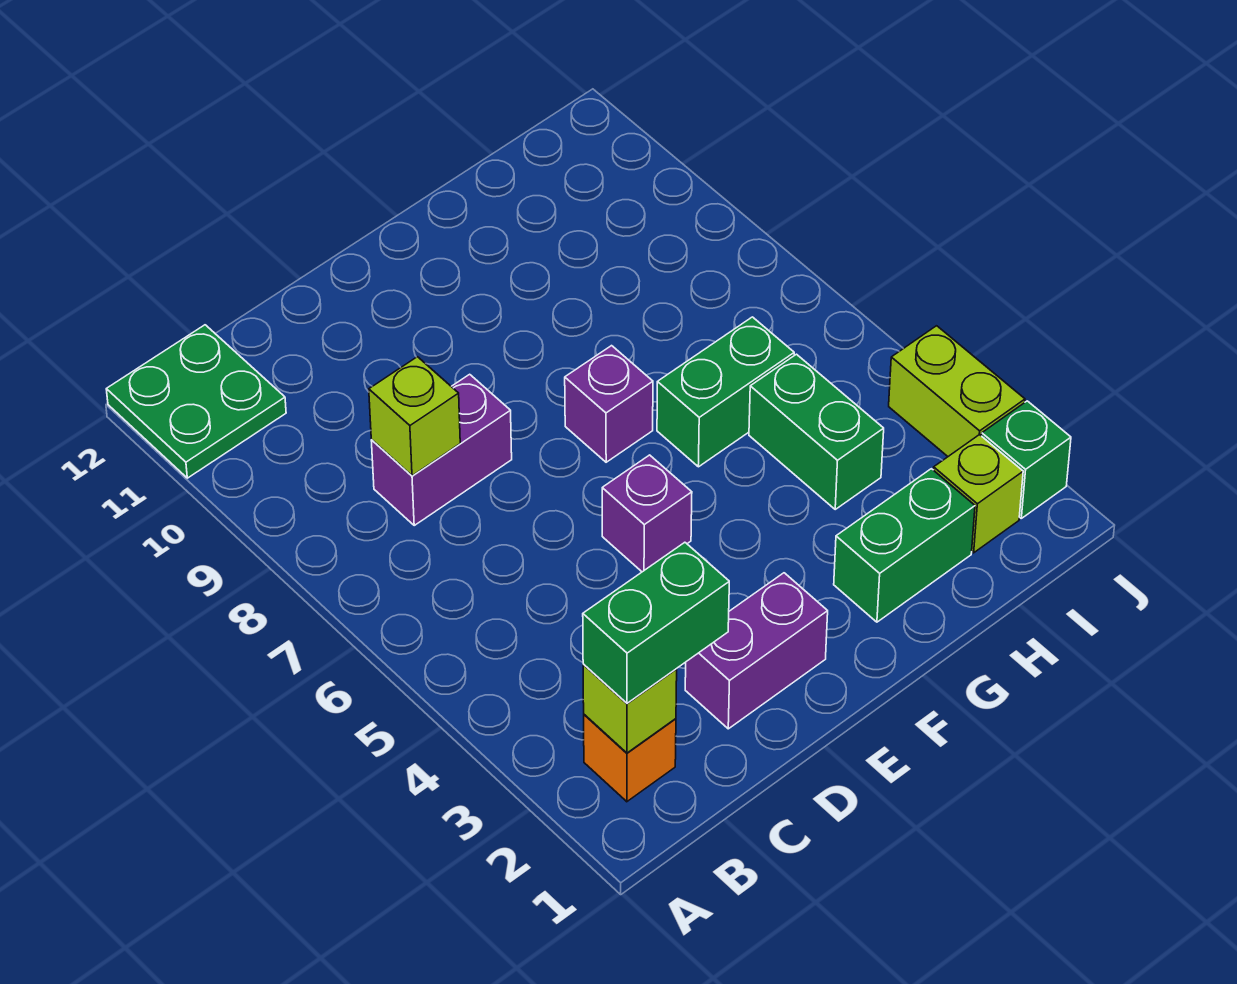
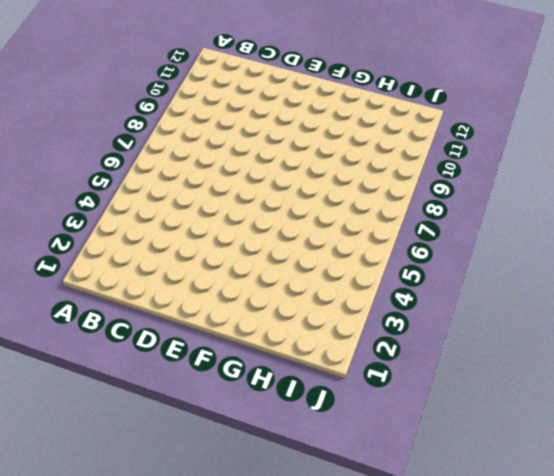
none -> green 2x2 plate [106,325,286,478]
none -> orange 1x1 brick [584,715,676,802]
none -> purple 1x2 brick [371,374,512,525]

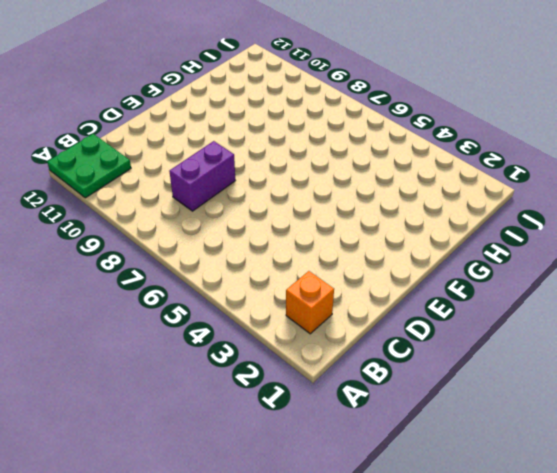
none -> purple 1x2 brick [685,573,828,729]
none -> purple 1x1 brick [602,455,692,572]
none -> purple 1x1 brick [565,346,653,462]

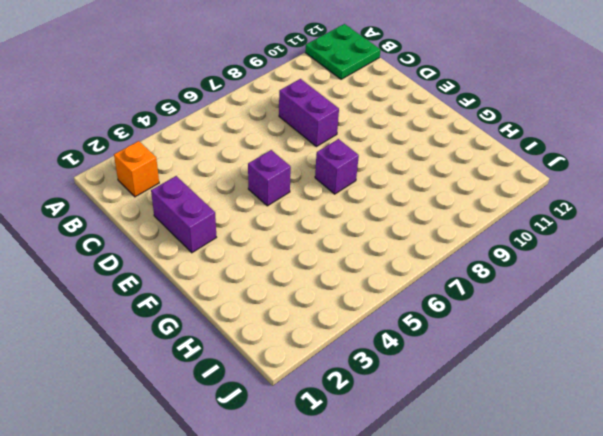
none -> green 1x2 brick [834,469,975,622]
none -> green 1x2 brick [657,317,794,467]
none -> green 1x2 brick [749,354,884,509]

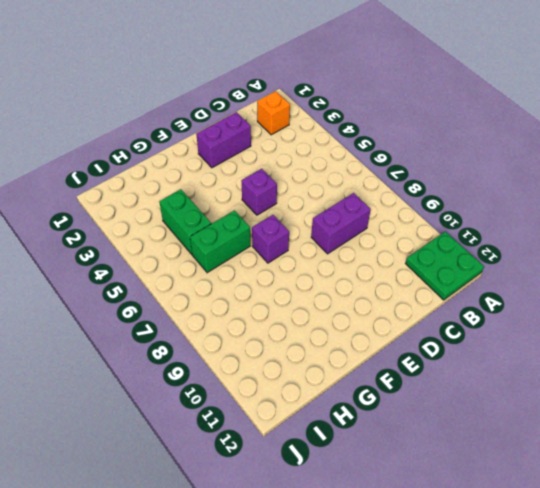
none -> green 1x2 brick [834,469,975,622]
none -> lime 1x1 brick [934,435,1023,553]
none -> green 1x1 brick [982,401,1071,518]

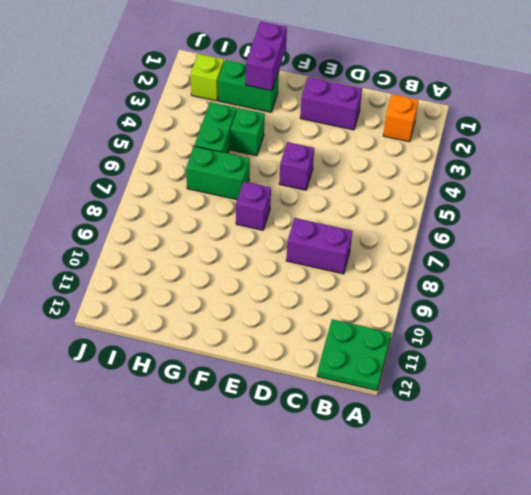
purple 1x2 brick [246,22,287,91] -> none
green 1x1 brick [231,108,265,156] -> green 1x1 brick moved to [982,401,1071,518]
none -> lime 1x2 brick [889,326,1025,456]
none -> lime 1x1 brick [583,664,677,753]
none -> lime 1x1 brick [369,357,460,476]

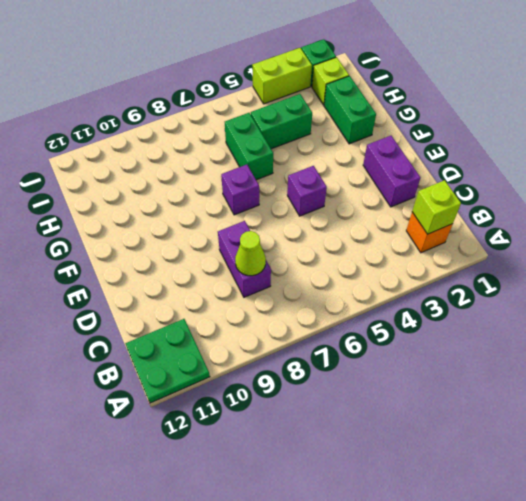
lime 1x1 cone [235,231,266,276] -> lime 1x1 brick [369,357,460,476]
none -> green 1x2 brick [583,542,729,703]

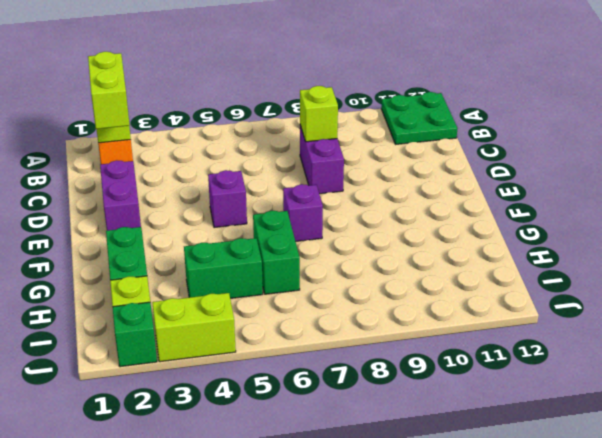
lime 1x2 brick [88,52,130,129] -> green 1x2 brick [583,542,729,703]

